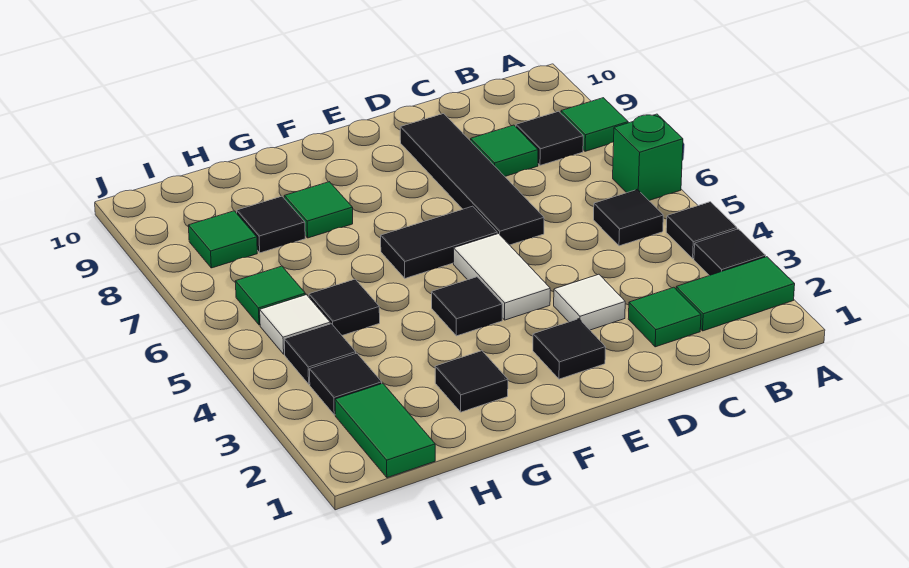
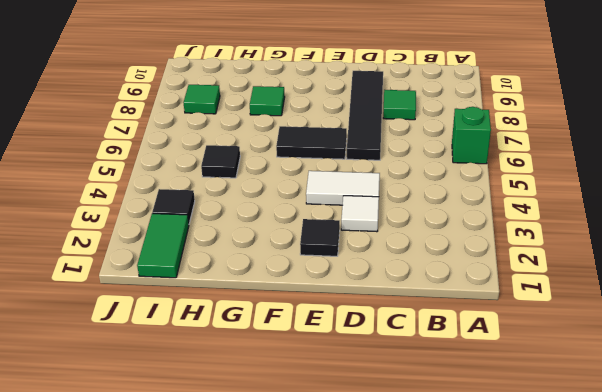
white 1x2 tile [306,171,380,205] -> white 1x2 tile turned to [454,234,550,320]
none -> green 1x2 tile [676,257,795,331]
none -> black 1x1 tile [694,229,766,276]
none -> black 1x1 tile [666,202,737,258]

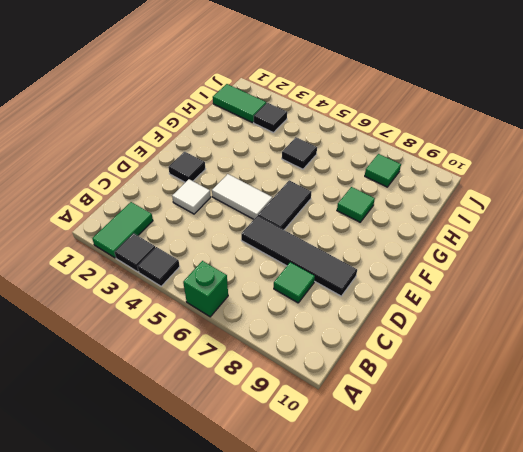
none -> green 1x1 tile [561,98,628,151]
none -> black 1x1 tile [594,189,663,246]
none -> black 1x1 tile [516,111,583,165]

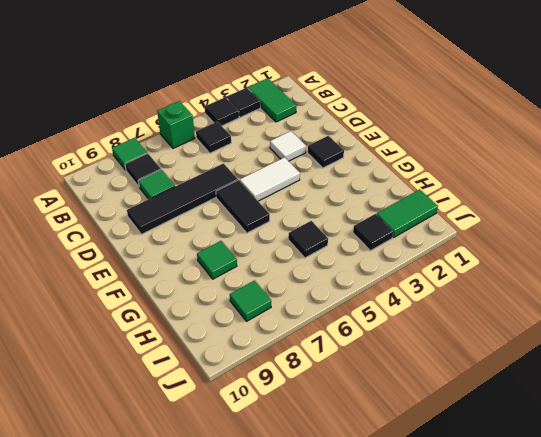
none -> green 1x1 tile [628,287,701,347]
none -> black 1x1 tile [432,277,503,336]
none -> black 1x1 tile [435,351,508,412]

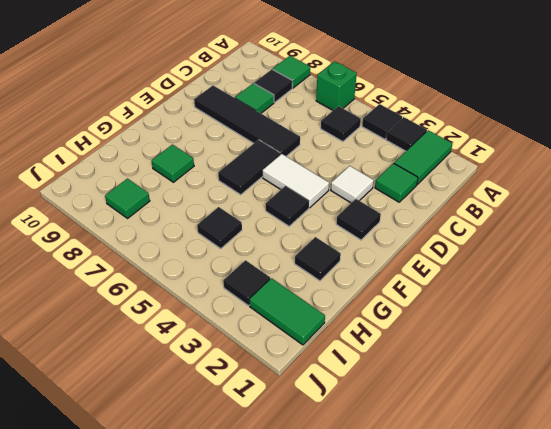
none -> black 1x1 tile [237,196,305,253]
none -> black 1x1 tile [284,324,356,384]
none -> white 1x1 tile [260,295,330,354]

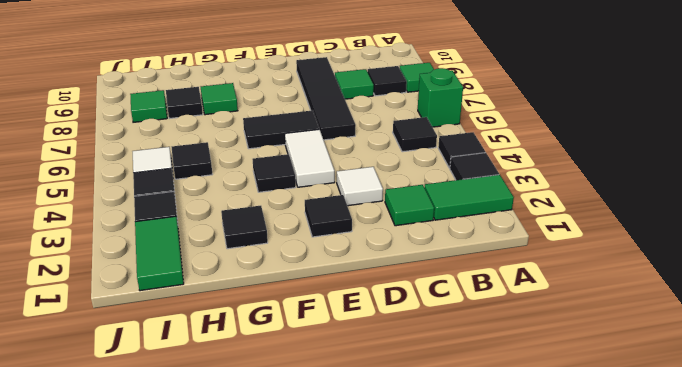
none -> green 1x1 tile [235,266,305,325]

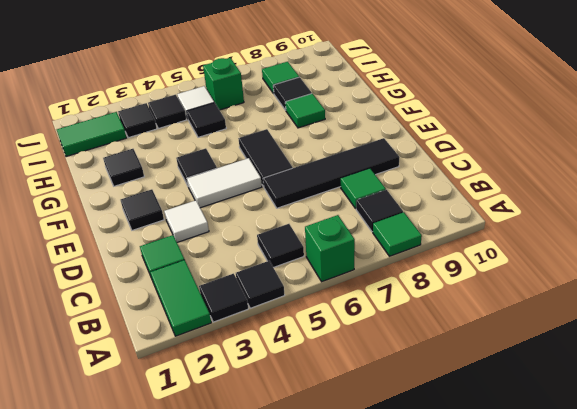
green 1x1 brick [203,58,244,110] -> green 1x1 tile [235,266,305,325]

